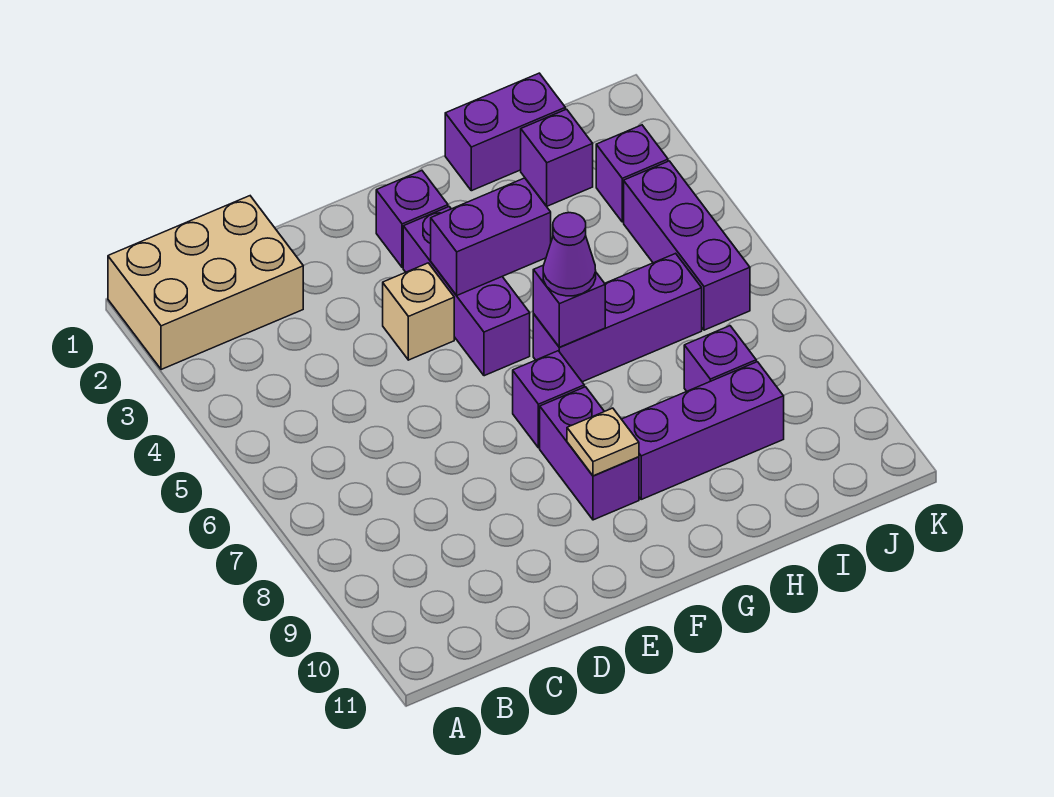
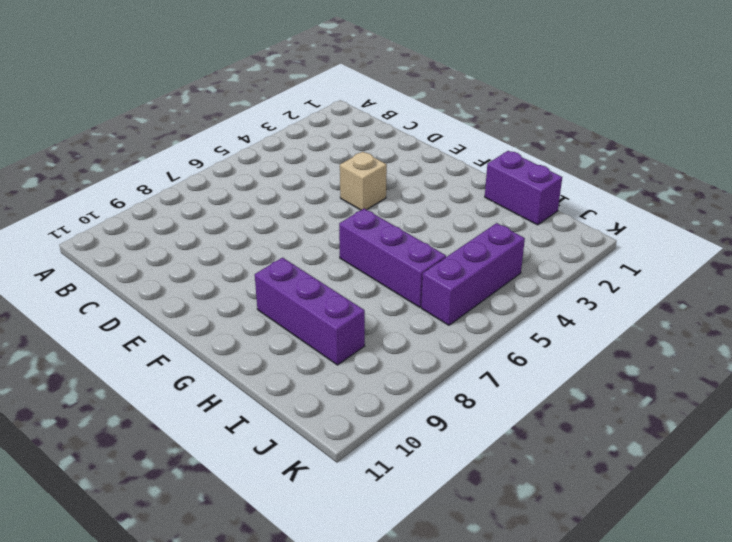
none -> tan 2x3 brick [108,196,303,370]
none -> purple 1x1 brick [376,171,448,268]
none -> purple 1x3 brick [403,207,530,376]

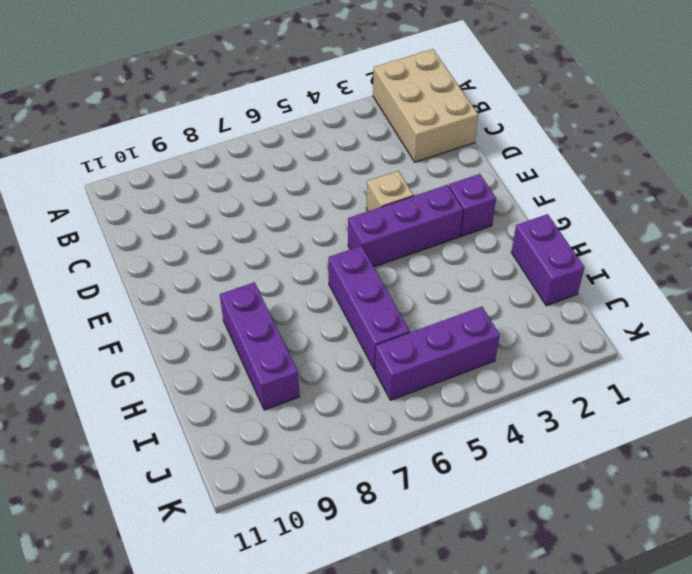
none -> purple 1x1 brick [513,351,584,448]
none -> purple 1x2 brick [540,387,639,520]
none -> purple 1x1 brick [521,109,593,206]

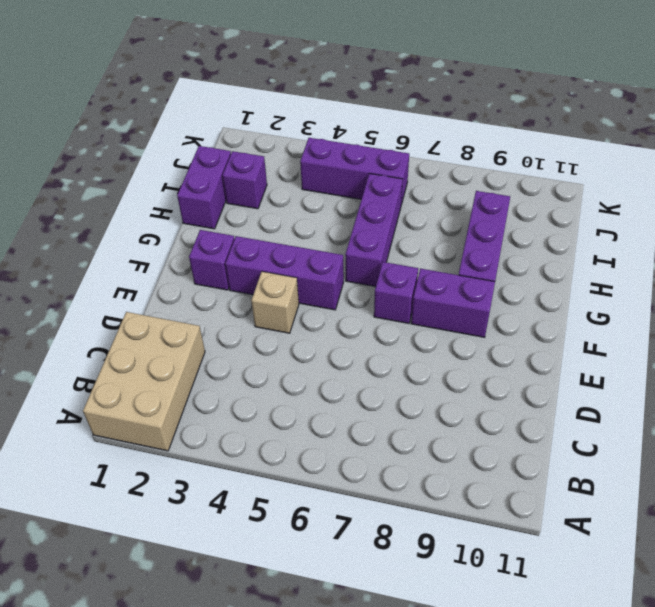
none -> purple 1x1 brick [684,326,756,391]
none -> purple 1x1 brick [596,125,668,222]
none -> purple 1x2 brick [431,178,551,295]

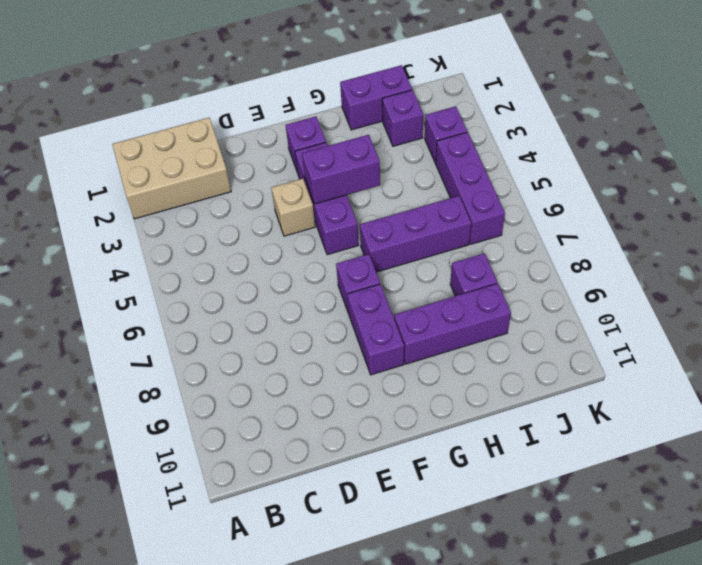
none -> tan 1x1 plate [567,408,639,476]
none -> purple 1x1 brick [533,265,605,347]
none -> purple 1x1 cone [543,213,596,296]

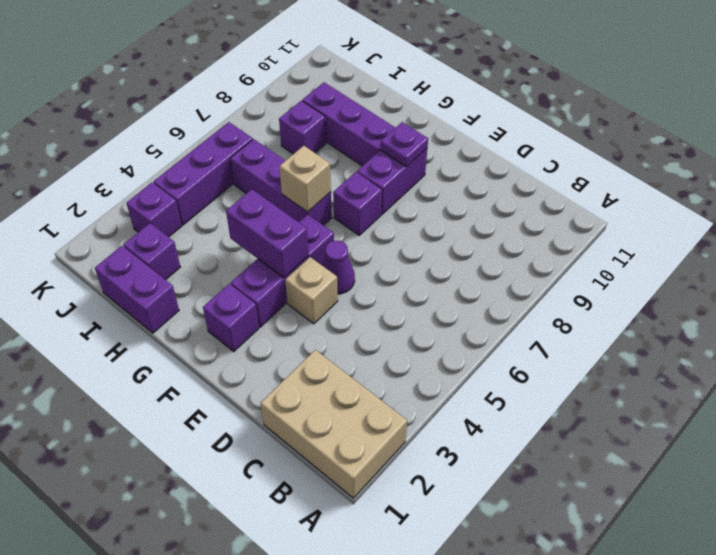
purple 1x1 cone [323,241,355,294] -> purple 1x1 cone moved to [543,213,596,296]
purple 1x1 plate [380,122,428,167] -> tan 1x1 plate [567,408,639,476]
tan 1x1 brick [279,146,331,212] -> purple 1x1 brick [533,265,605,347]

